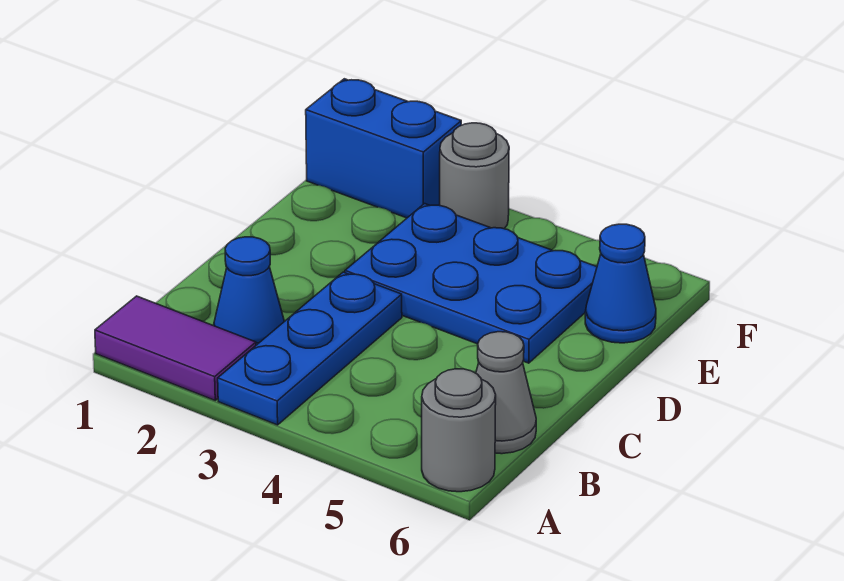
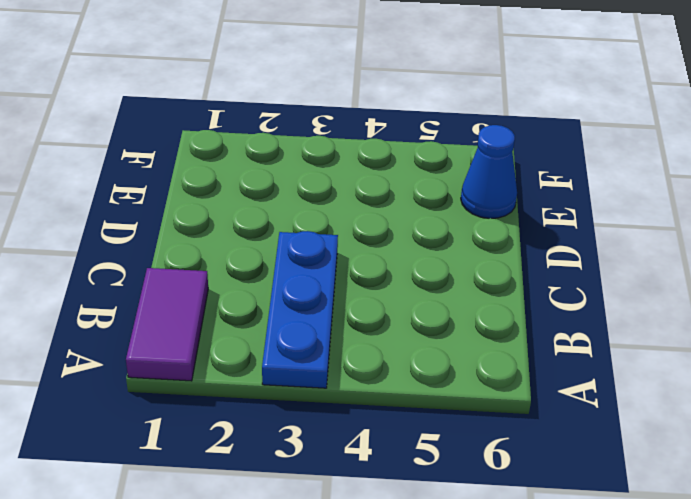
purple 1x2 tile [126,268,208,381] -> purple 1x2 tile turned to [95,296,256,400]
none -> grey 1x1 round brick [422,369,496,492]
none -> blue 1x1 cone [214,237,284,345]

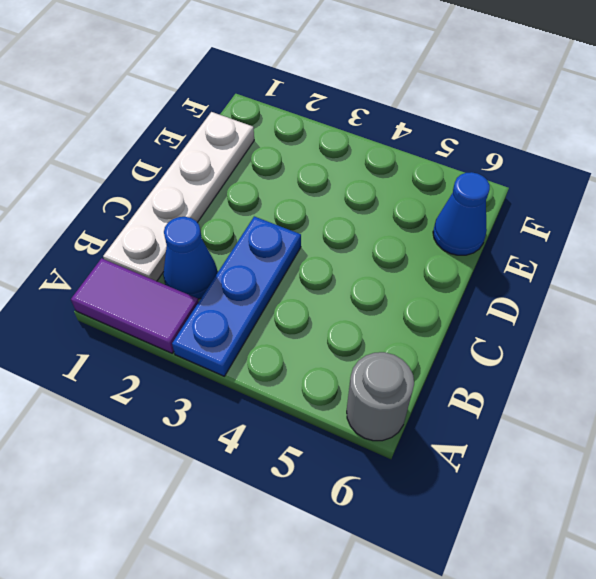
white 1x4 plate [103,112,254,281] -> none
none -> grey 1x1 cone [476,332,536,454]
none -> blue 2x3 plate [345,204,597,363]

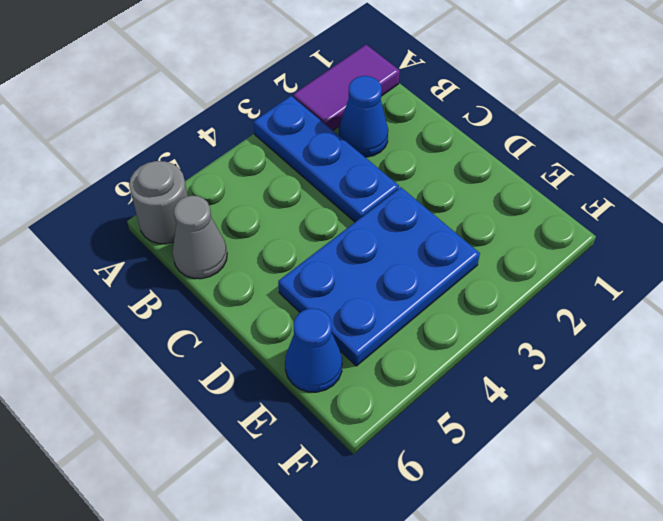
none -> blue 1x2 brick [306,79,461,218]
none -> grey 1x1 round brick [440,123,509,229]

